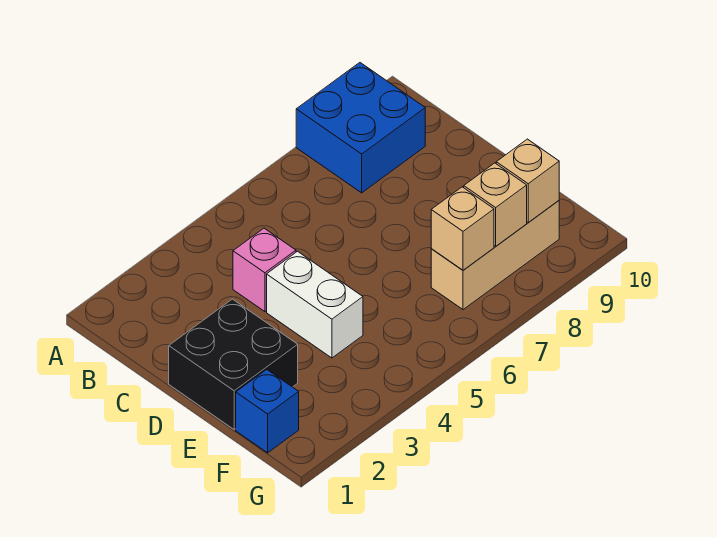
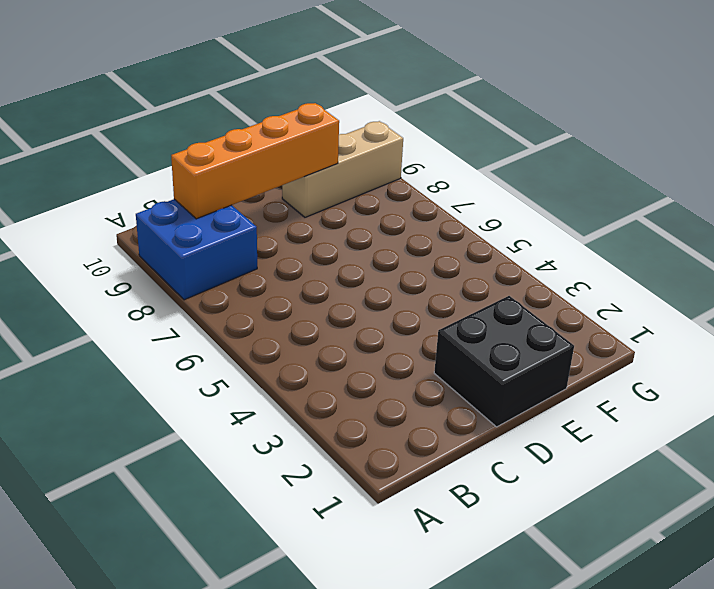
orange 1x4 brick [171,103,339,219] -> none
tan 1x3 brick [282,121,403,217] -> tan 1x3 brick turned to [431,201,559,310]
none -> pink 1x1 brick [233,228,296,312]
none -> white 1x2 brick [267,251,363,358]

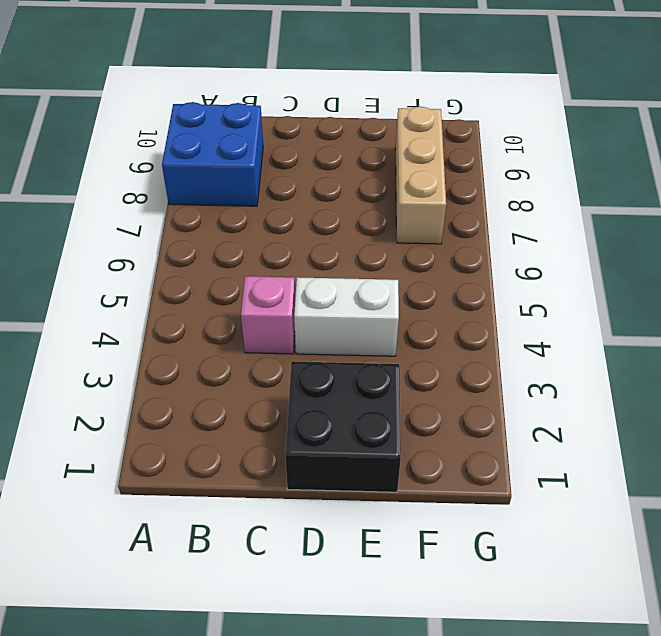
none -> blue 1x1 brick [236,370,299,453]
none -> tan 1x1 brick [431,187,494,270]

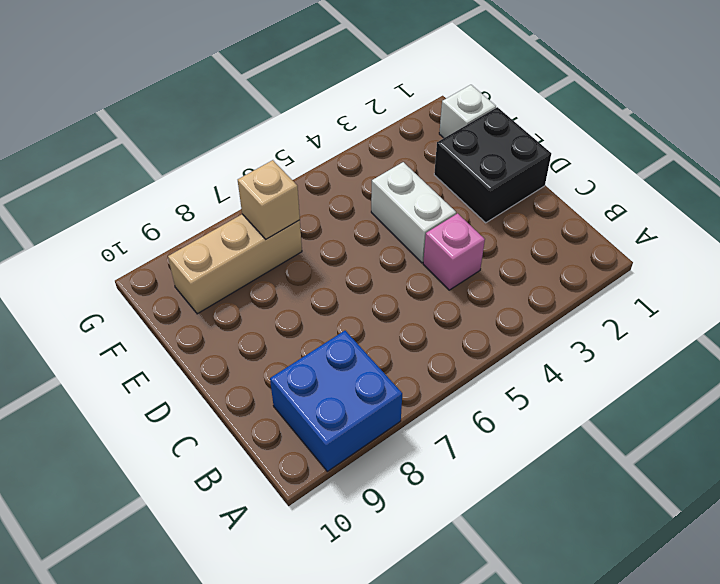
white 1x1 brick [439,85,496,138] -> blue 1x1 brick [236,370,299,453]
none -> tan 1x1 brick [464,163,527,246]
none -> tan 1x1 brick [496,139,559,223]

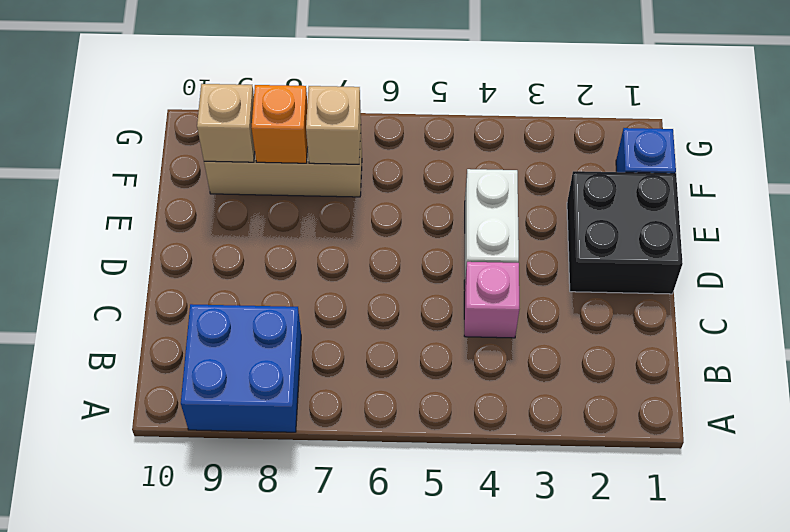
orange 1x1 brick [251,85,308,163] -> tan 1x1 brick [464,163,527,246]

